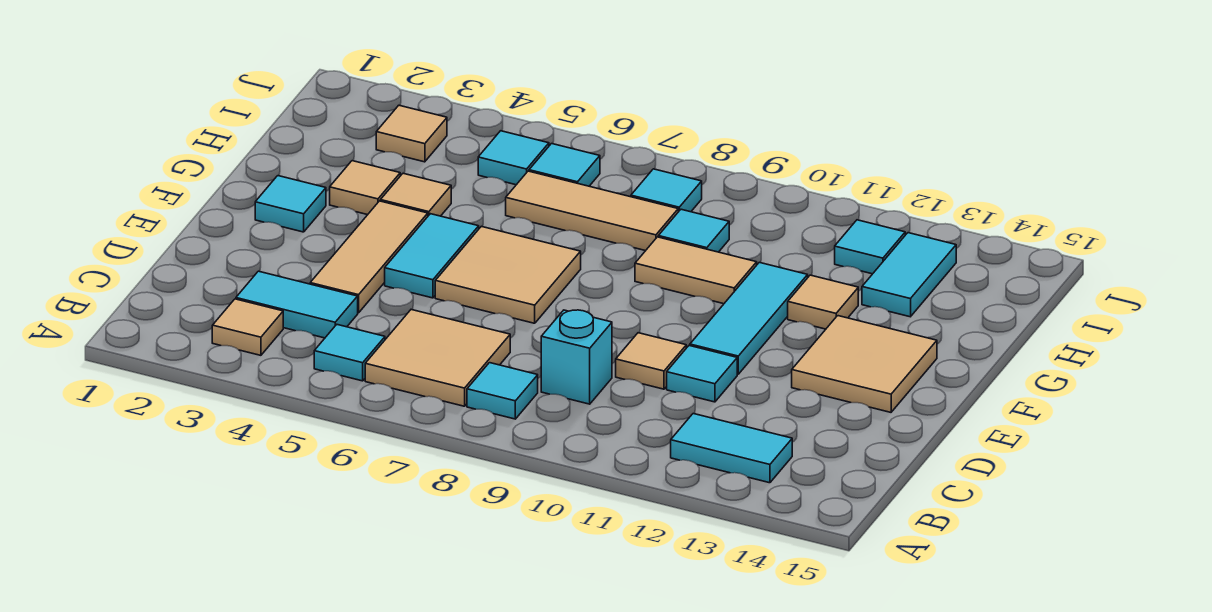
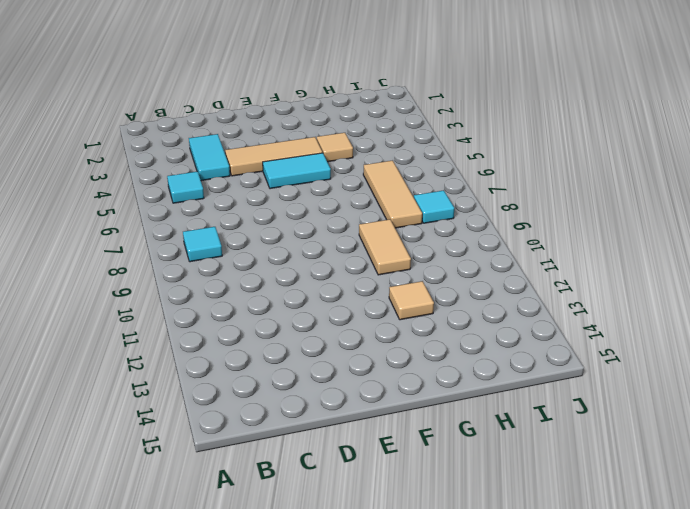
none -> tan 1x1 tile [212,299,283,355]
none -> tan 2x2 tile [365,310,510,406]
none -> cyan 1x2 tile [671,414,792,483]

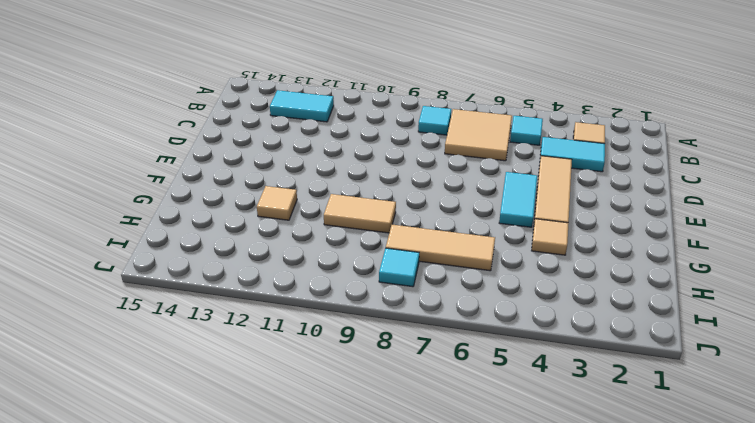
none -> cyan 1x1 brick [541,310,612,404]
none -> tan 1x1 tile [616,333,686,389]
none -> cyan 1x1 tile [667,346,737,402]

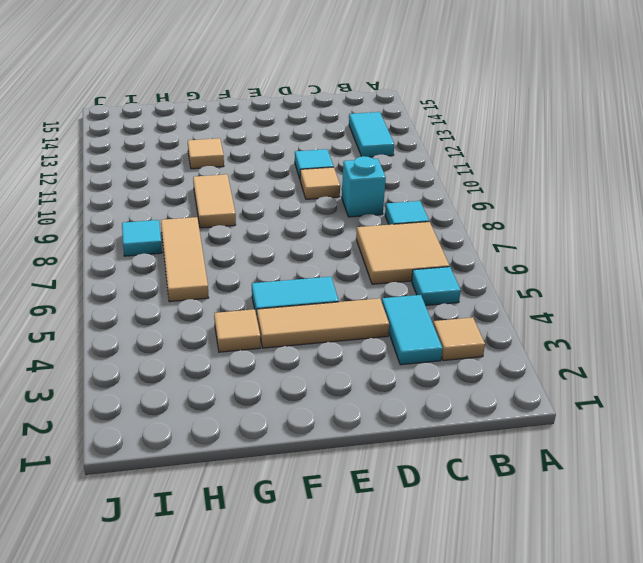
none -> tan 2x2 tile [435,226,581,323]
none -> cyan 1x3 tile [690,262,808,374]
none -> tan 2x2 tile [792,316,937,412]

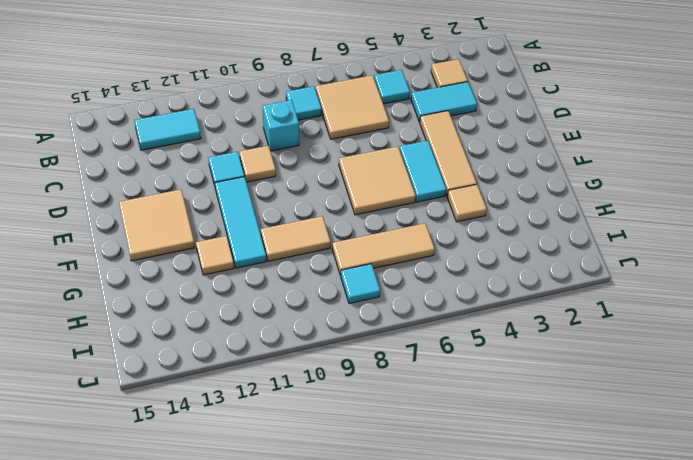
none -> cyan 1x1 tile [255,176,326,232]
none -> tan 1x1 tile [330,161,400,215]
none -> cyan 1x1 tile [658,209,729,252]

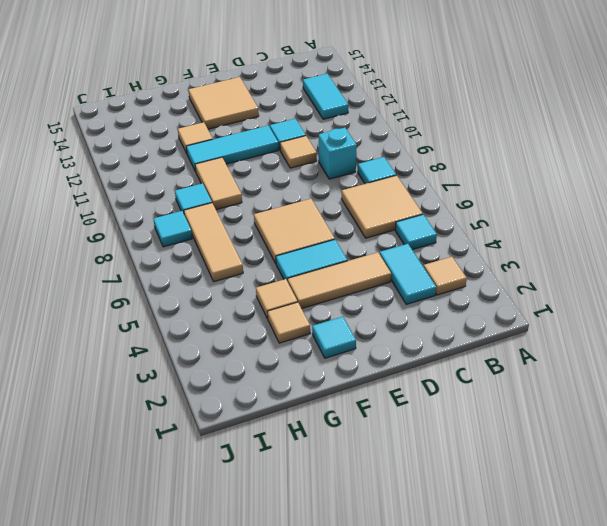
none -> cyan 1x2 tile [862,233,956,317]
none -> tan 1x1 tile [376,105,447,162]
none -> cyan 1x1 tile [478,131,549,185]

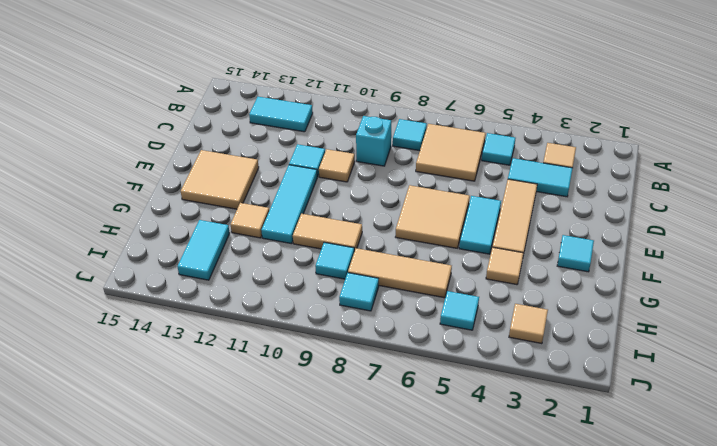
none -> tan 1x1 tile [330,161,400,215]
none -> cyan 1x1 tile [529,144,600,186]
none -> cyan 1x1 tile [835,220,905,274]

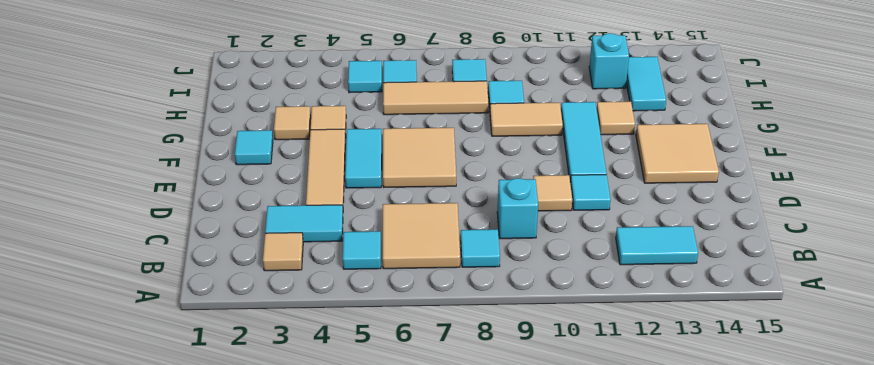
cyan 1x1 brick [589,33,629,89] -> cyan 1x1 tile [835,220,905,274]
none -> tan 1x1 tile [376,105,447,162]

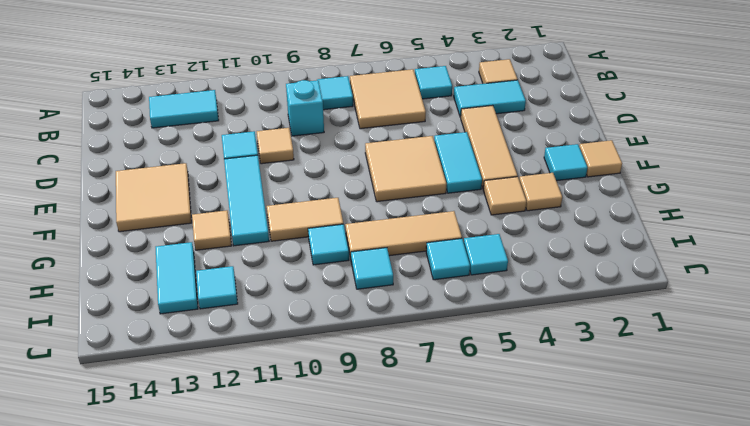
tan 1x1 tile [579,140,622,177] -> tan 1x1 tile moved to [376,105,447,162]

